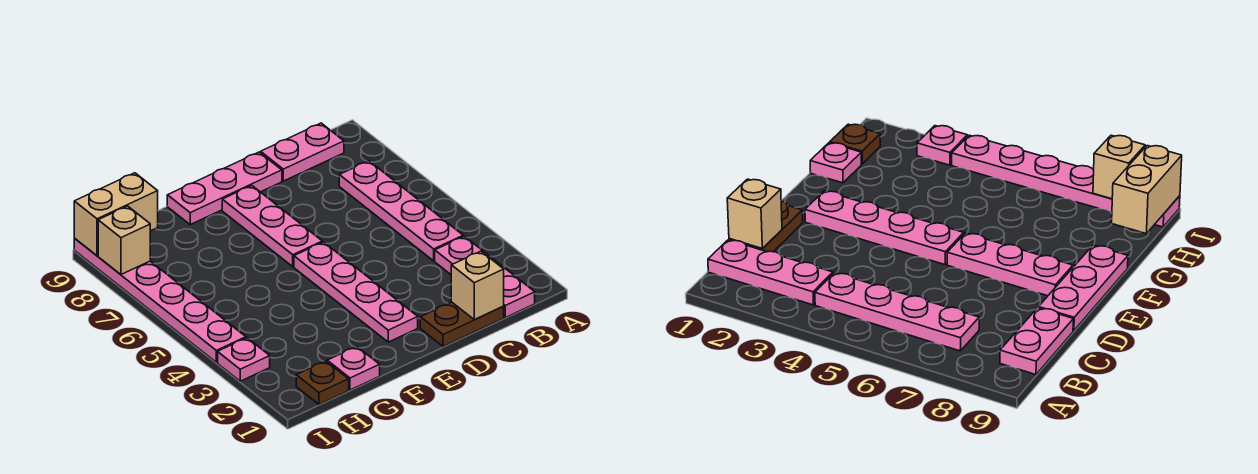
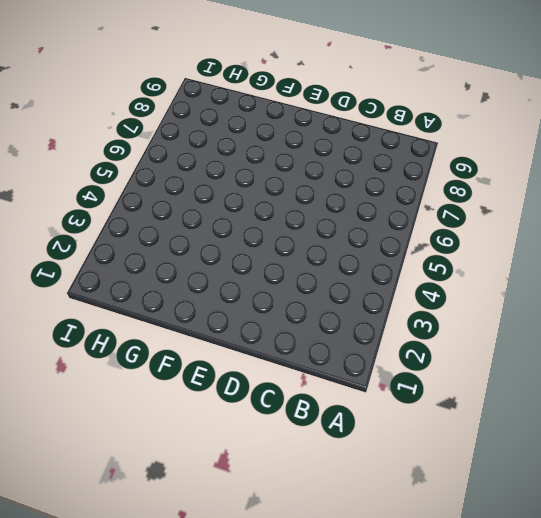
none -> pink 1x3 plate [435,236,535,317]
none -> pink 1x4 plate [339,161,463,261]
none -> pink 1x2 plate [261,123,344,181]

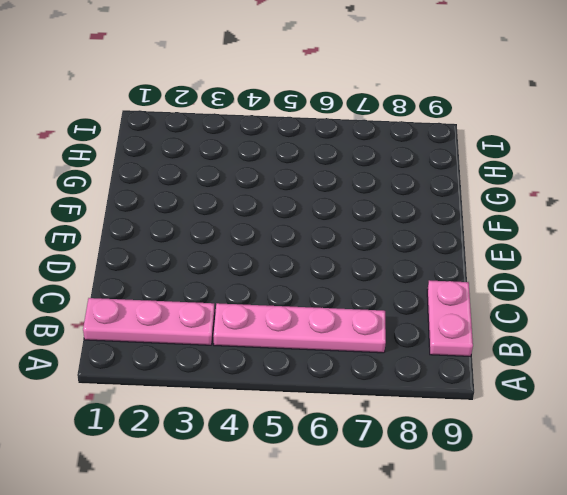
none -> brown 1x2 plate [420,302,504,347]
none -> pink 1x3 plate [167,152,282,225]
none -> pink 1x4 plate [294,242,418,342]

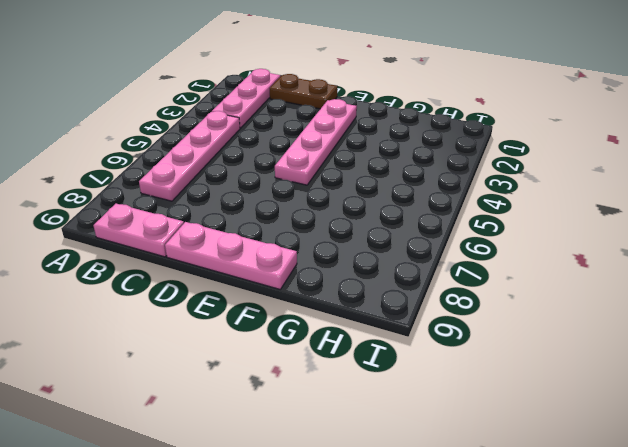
none -> pink 1x3 plate [222,186,322,267]
none -> pink 1x1 plate [327,347,380,390]
none -> brown 1x1 plate [296,361,349,404]

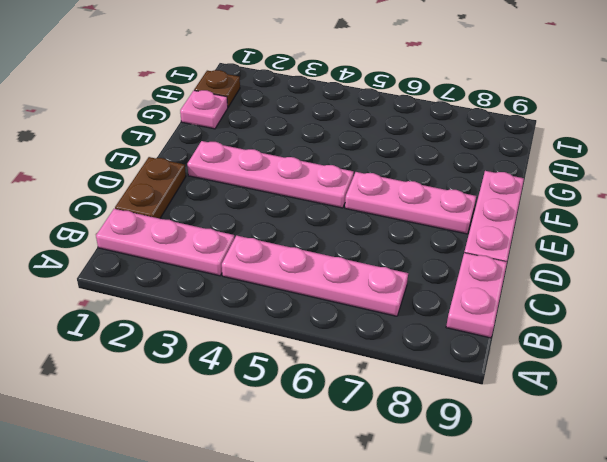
none -> pink 1x1 plate [218,338,270,381]
none -> pink 1x6 plate [74,239,246,362]
none -> tan 1x1 brick [451,251,504,319]

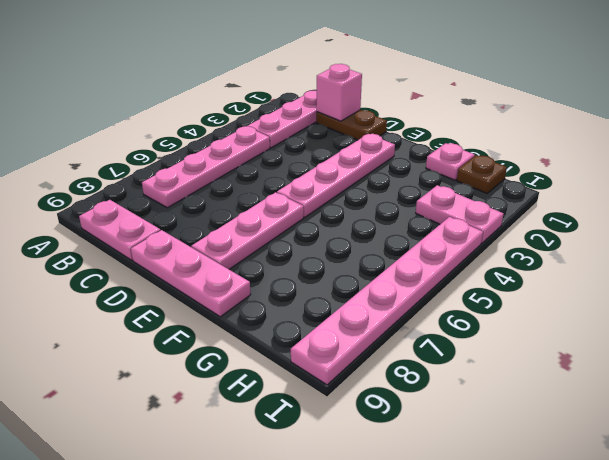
pink 1x1 brick [316,64,362,121] -> tan 1x1 brick [451,251,504,319]
pink 1x2 plate [416,185,503,243] -> pink 1x1 plate [218,338,270,381]
none -> tan 1x2 brick [74,173,158,256]
none -> tan 1x1 brick [98,206,150,274]

